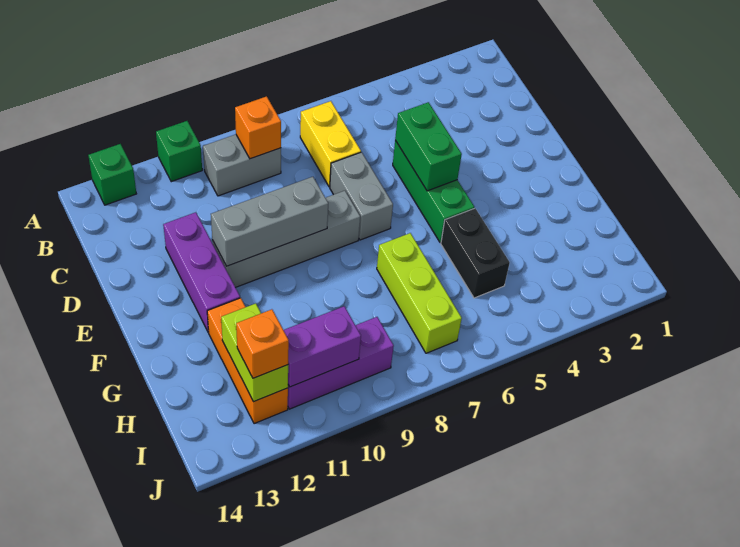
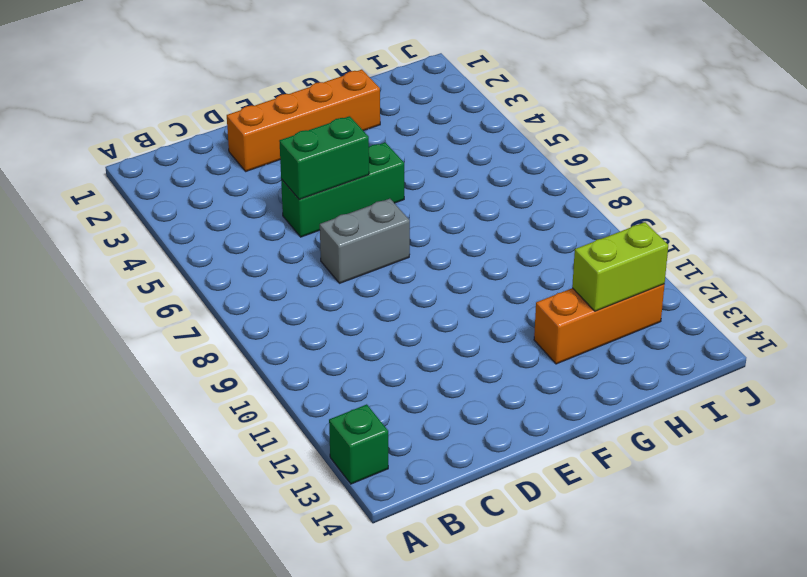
orange 1x4 brick [227,70,380,171] -> none
none -> green 1x1 brick [156,121,202,182]
none -> yellow 1x2 brick [300,101,361,187]
none -> grey 1x2 brick [203,134,281,196]

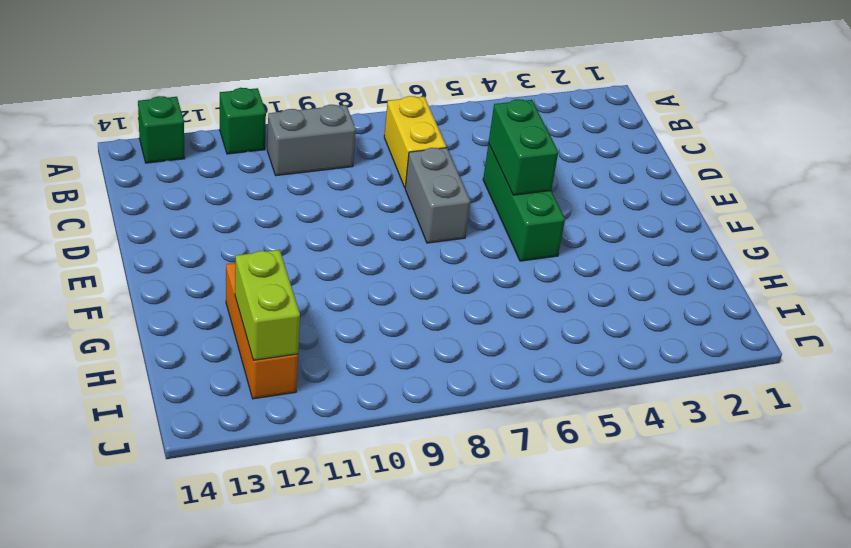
none -> purple 1x3 brick [163,212,240,332]
none -> grey 1x4 brick [212,191,360,287]
none -> black 1x2 brick [441,208,510,298]

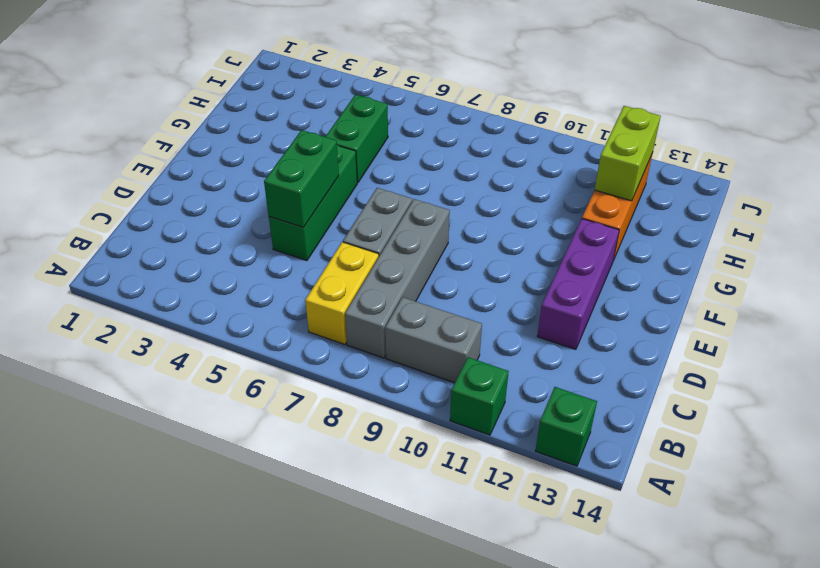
grey 1x4 brick [345,199,450,358] -> grey 1x4 brick turned to [212,191,360,287]
green 1x2 brick [325,95,388,183] -> black 1x2 brick [441,208,510,298]
none -> lime 1x3 brick [377,233,462,353]
none -> purple 1x3 brick [288,317,394,409]
none -> orange 1x1 brick [235,96,281,159]

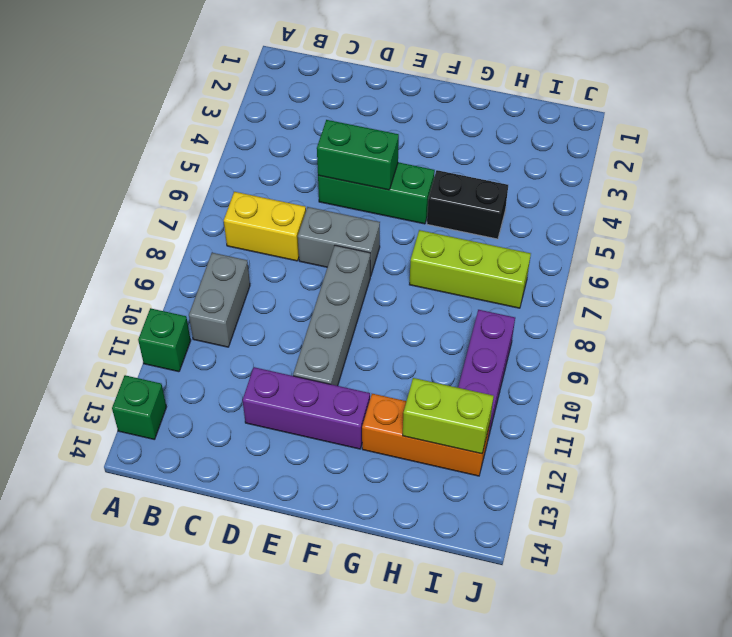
none -> orange 1x1 brick [235,96,281,159]
none -> grey 1x3 brick [211,177,328,266]
none -> purple 1x2 brick [284,306,361,387]

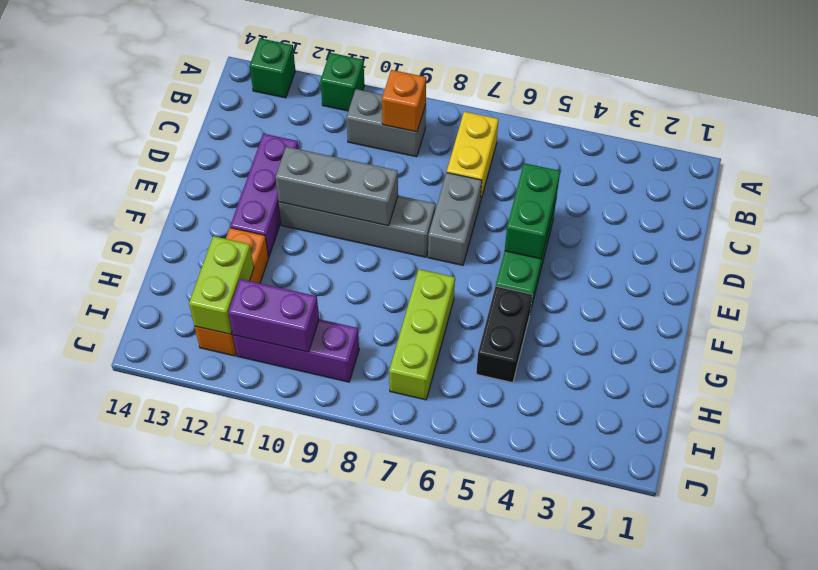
none -> orange 1x1 brick [236,309,289,378]

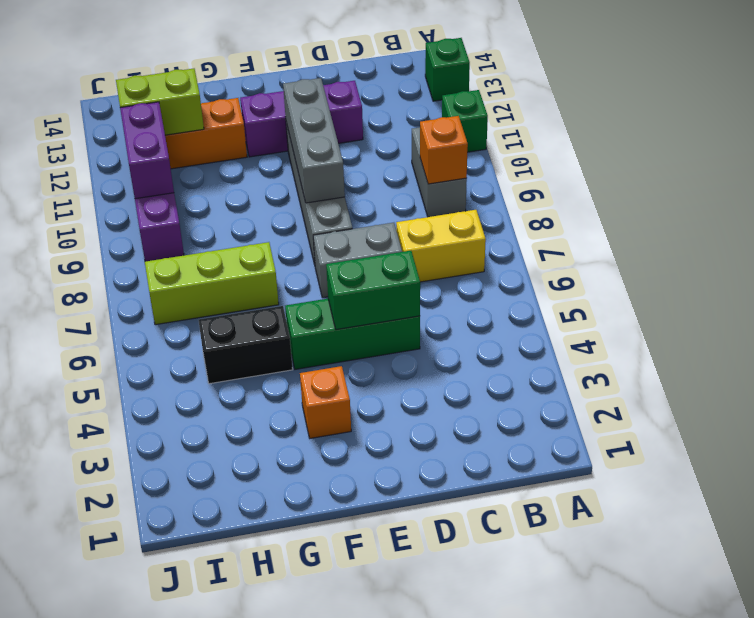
orange 1x1 brick [300,366,351,438] -> orange 1x1 brick moved to [236,309,289,378]

